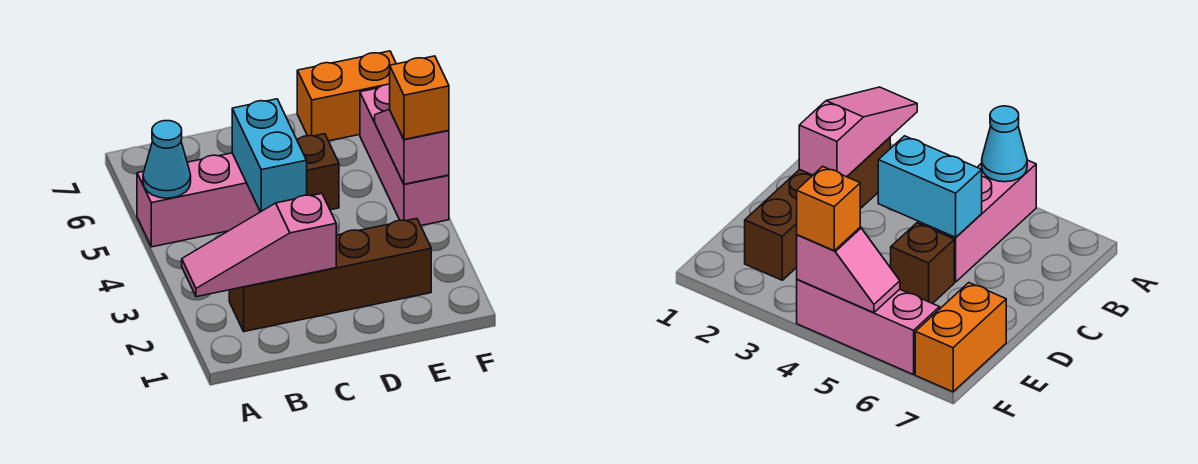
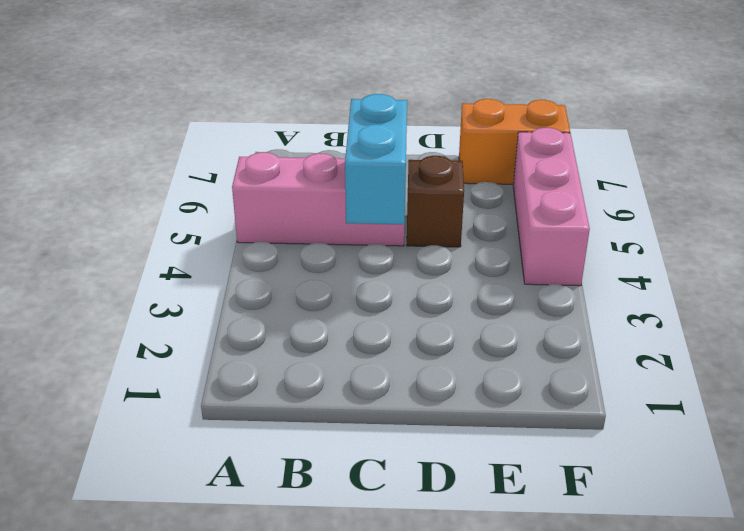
none -> brown 1x4 brick [229,219,431,332]
none -> pink 1x3 slope [182,193,336,297]

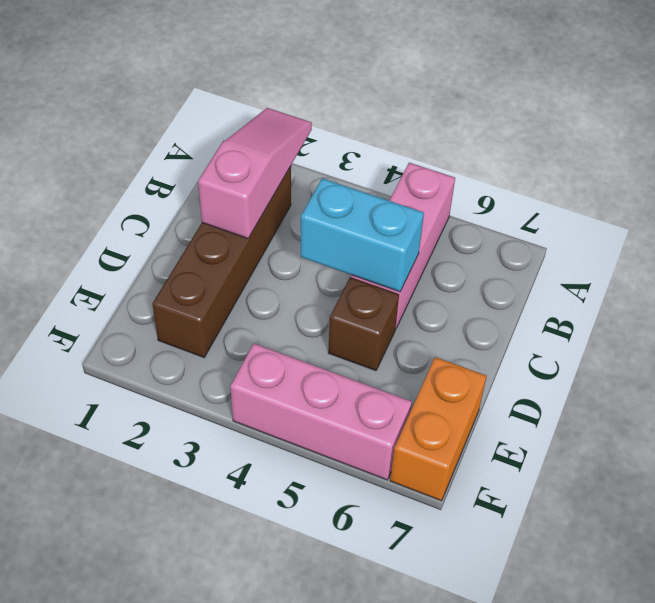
none -> cyan 1x1 cone [143,121,191,198]
none -> pink 1x2 slope [375,110,449,184]

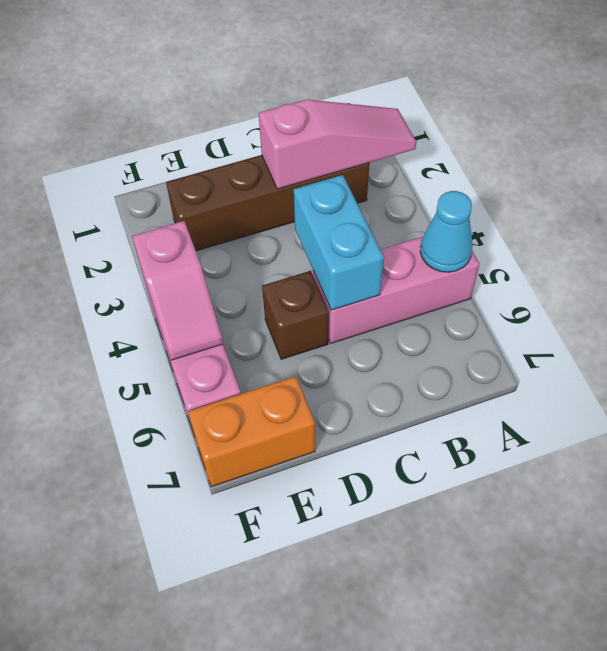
none -> orange 1x1 brick [389,56,449,140]

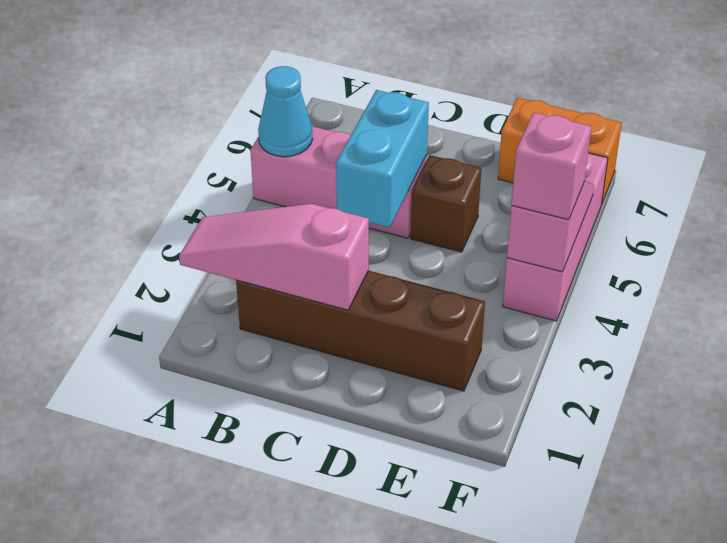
pink 1x1 brick [511,113,591,220] -> orange 1x1 brick [389,56,449,140]

